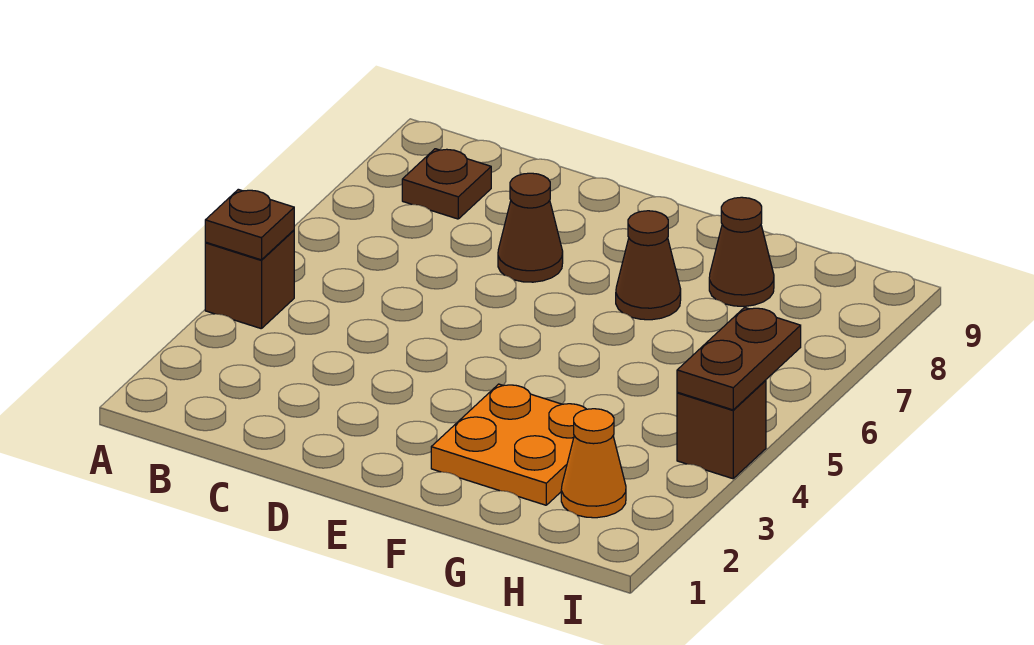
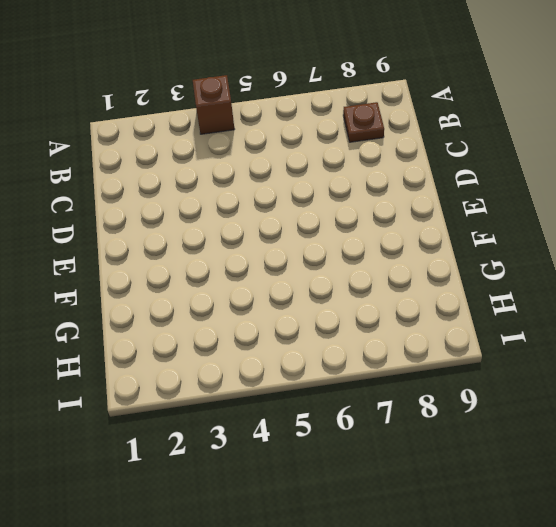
none -> brown 1x1 cone [498,173,563,282]
none -> orange 2x2 plate [431,384,614,505]

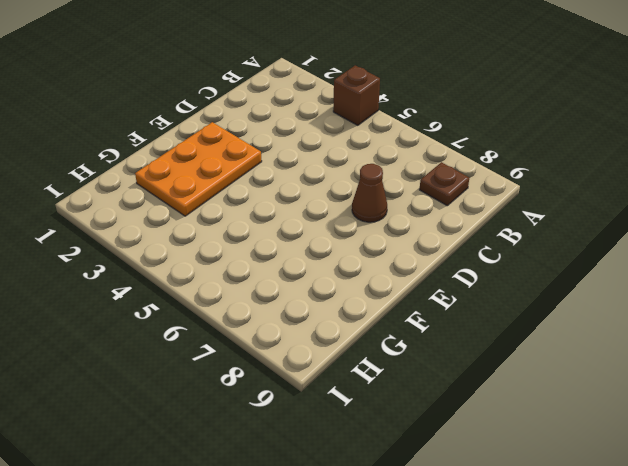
orange 2x3 plate [135,122,262,216] -> orange 2x2 plate [431,384,614,505]
none -> brown 1x1 cone [616,211,681,320]
none -> brown 1x1 cone [709,197,774,306]

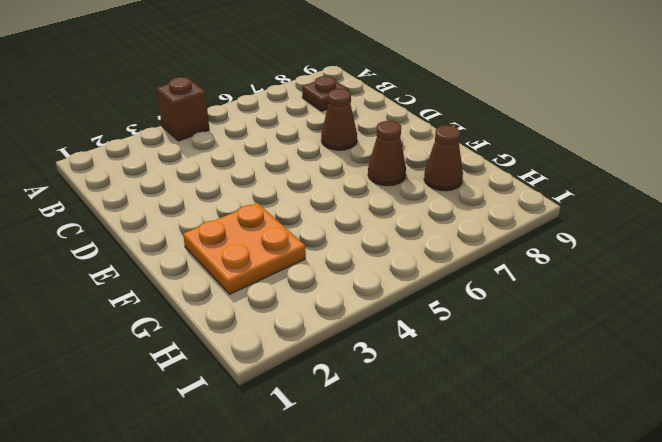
none -> orange 1x1 cone [561,409,626,518]
none -> brown 1x1 brick [677,380,766,479]

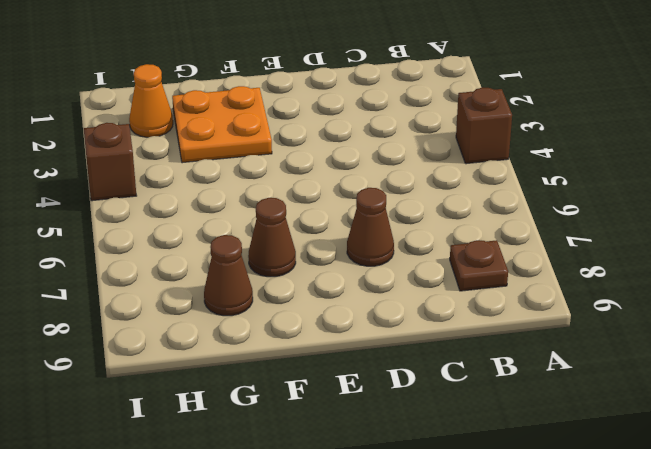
none -> brown 1x1 plate [205,189,294,260]
none -> brown 1x2 plate [677,307,801,410]

